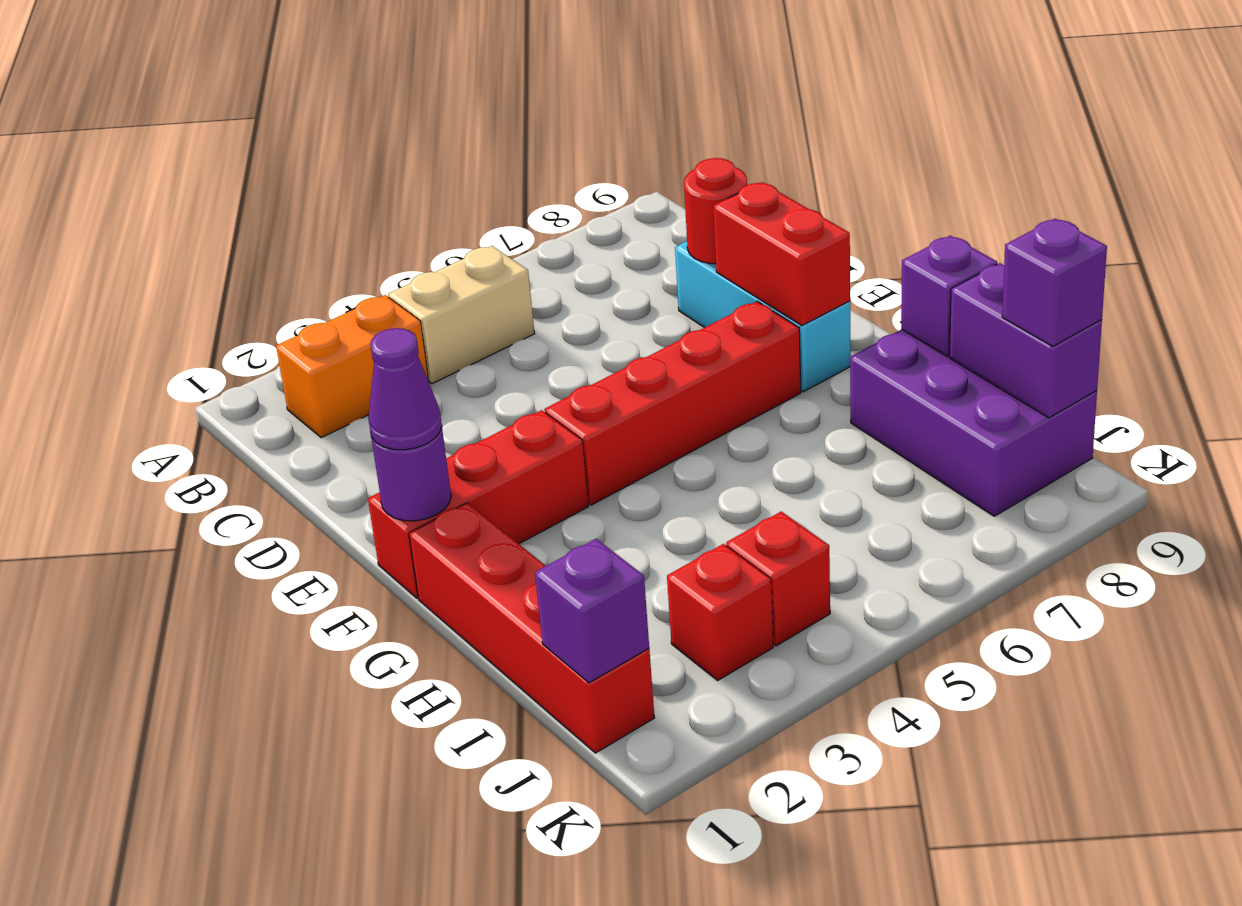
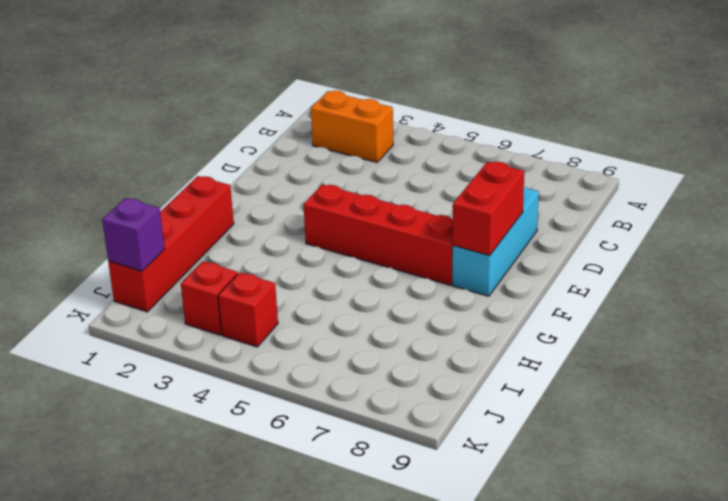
none -> tan 1x2 brick [388,246,535,384]
none -> red 1x3 brick [368,410,588,598]
none -> purple 2x3 brick [850,329,1097,516]

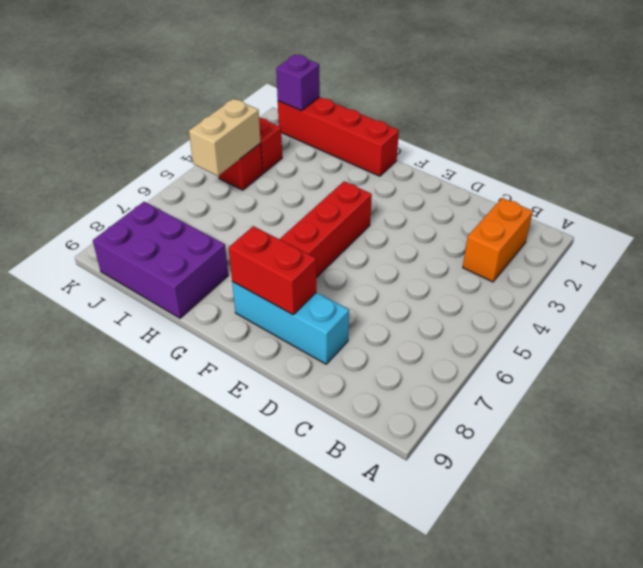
tan 1x2 brick [189,99,261,176] -> tan 1x2 brick moved to [388,246,535,384]
none -> red 1x3 brick [368,410,588,598]
none -> red 1x1 round brick [684,158,747,264]
none -> purple 1x1 round brick [371,427,451,521]

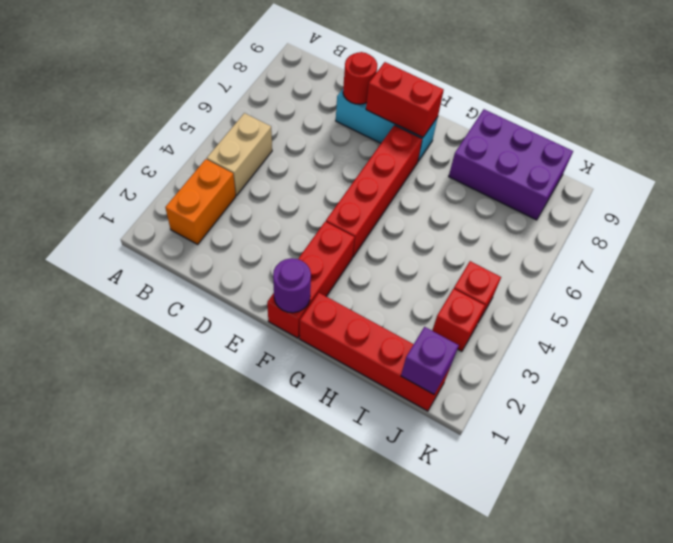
none -> purple 1x1 brick [901,236,997,356]
none -> purple 1x2 brick [950,263,1102,418]
none -> purple 1x1 cone [368,328,442,450]

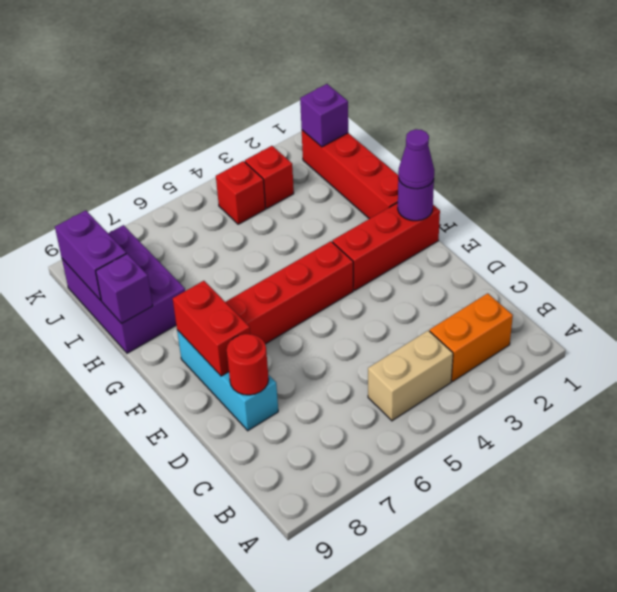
none -> purple 1x1 brick [1002,219,1107,346]

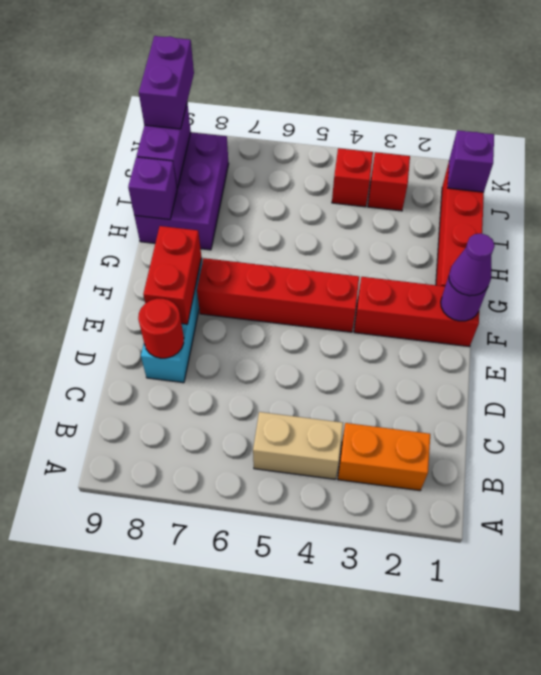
purple 1x2 brick [139,36,194,129] -> purple 1x1 brick [1002,219,1107,346]

